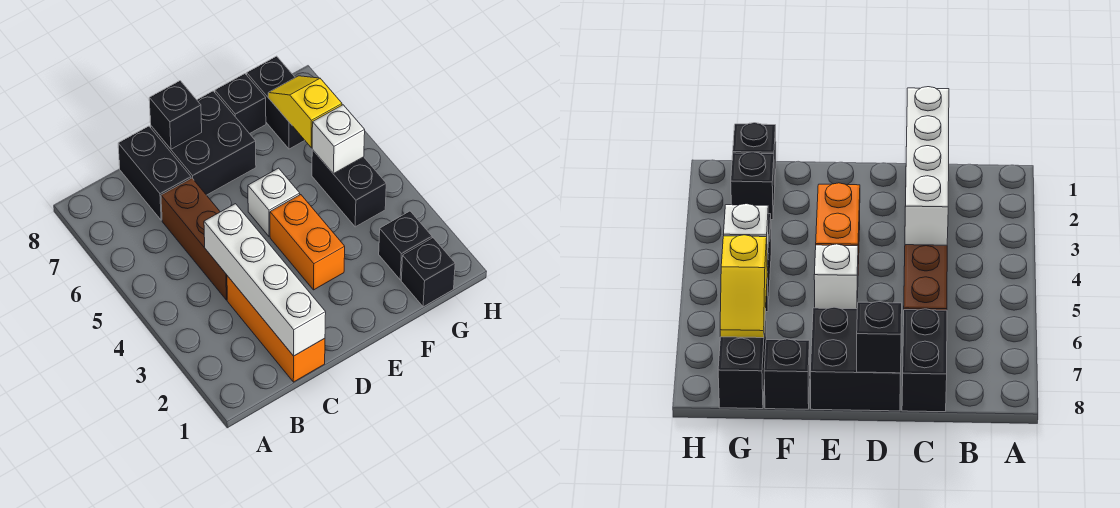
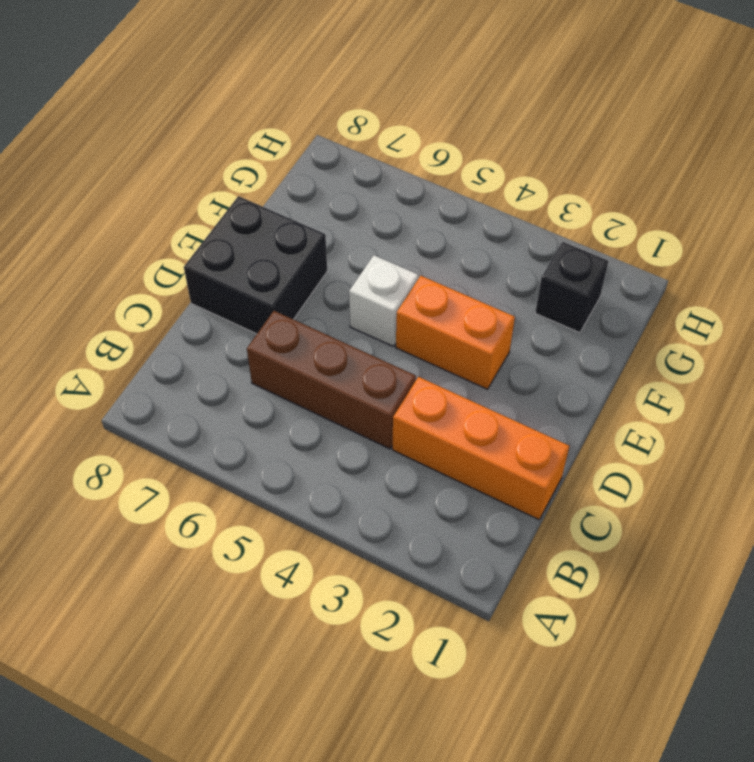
none -> black 1x2 brick [118,126,191,220]
none -> black 1x1 brick [215,74,266,134]
none -> black 1x1 brick [401,238,455,307]

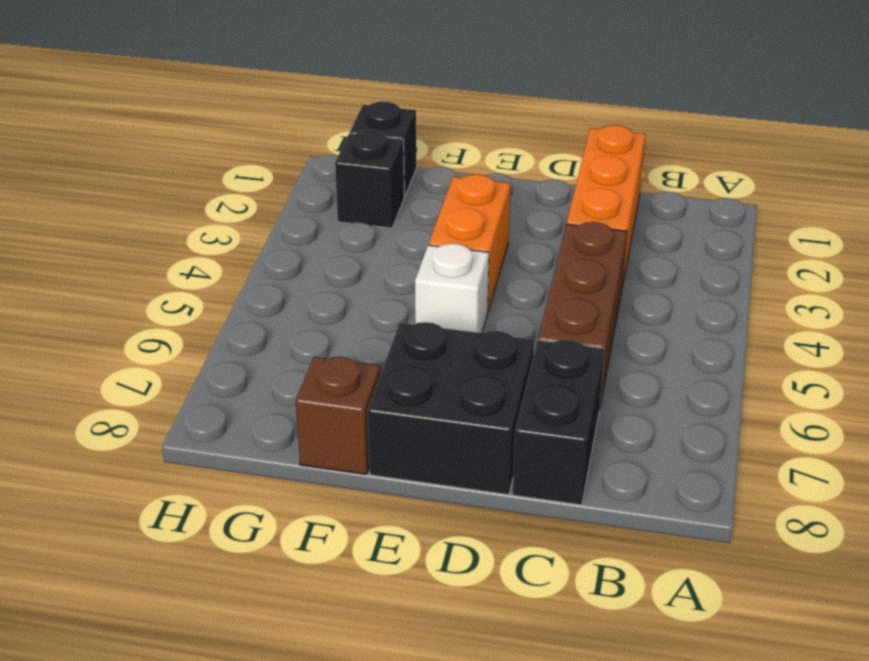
brown 1x1 brick [296,357,381,474] -> black 1x1 brick [215,74,266,134]
none -> black 1x2 brick [312,150,386,227]
none -> black 1x2 brick [247,56,305,149]
none -> white 1x4 brick [204,204,326,356]

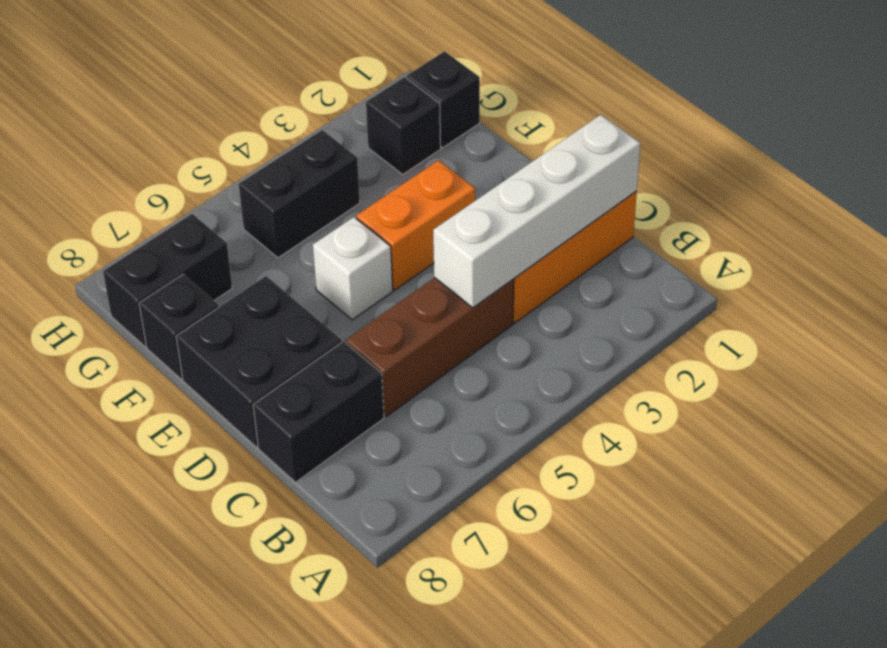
none -> black 1x1 brick [149,81,202,149]
none -> white 1x1 brick [312,105,365,174]
none -> yellow 1x2 slope [268,76,342,147]

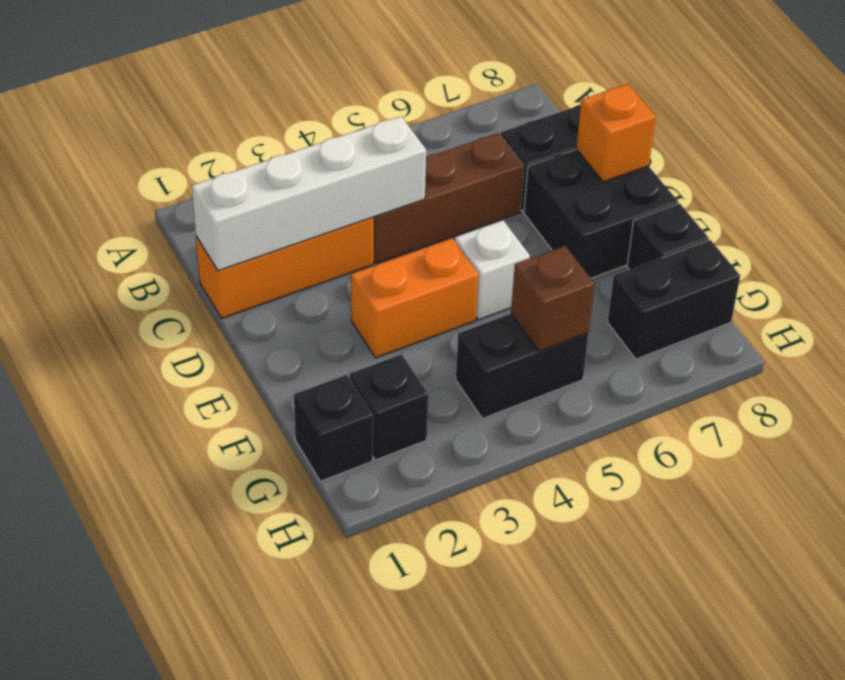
orange 1x1 brick [576,84,656,182] -> black 1x1 brick [149,81,202,149]
brown 1x1 brick [511,246,595,351] -> white 1x1 brick [312,105,365,174]
none -> yellow 1x2 slope [268,76,342,147]

